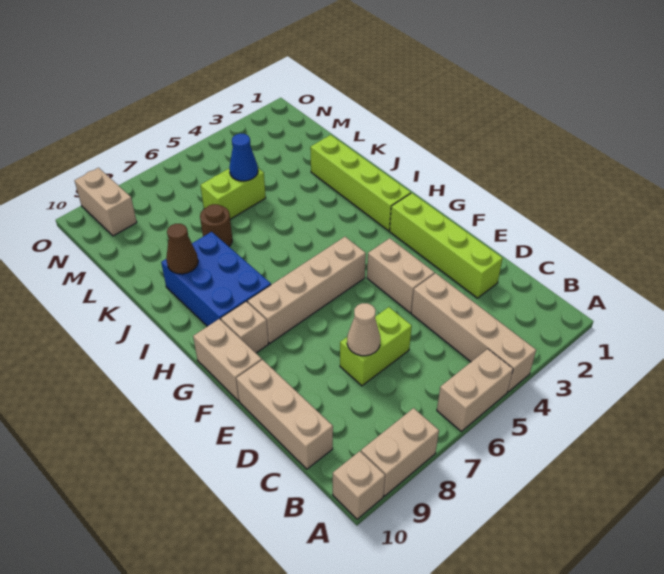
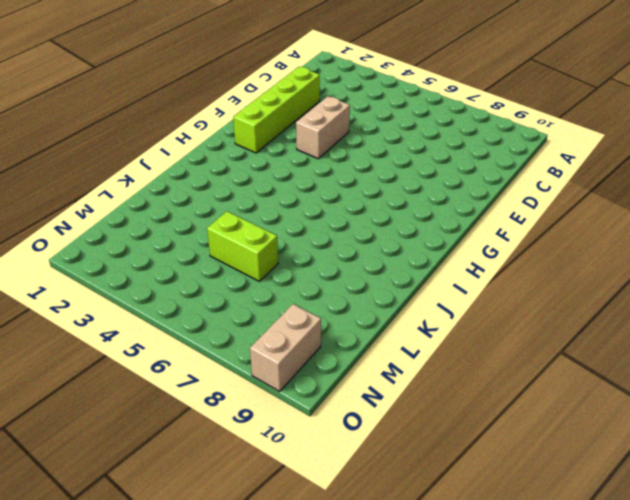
none -> tan 1x4 brick [411,273,536,392]
none -> tan 1x2 brick [437,349,513,431]
none -> tan 1x2 brick [361,408,439,496]

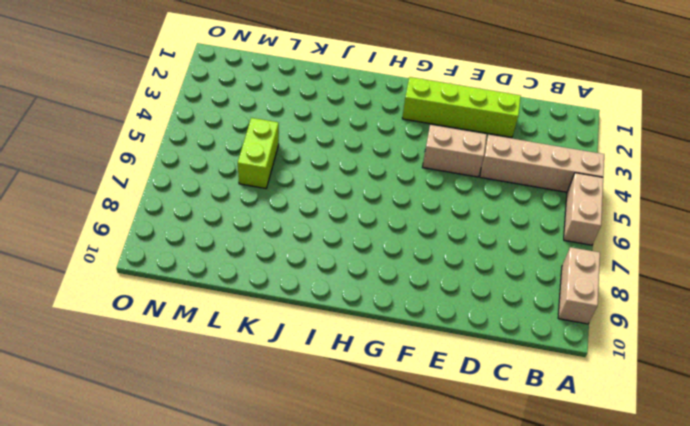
none -> tan 1x1 brick [333,451,385,519]
none -> tan 1x3 brick [236,360,333,469]
none -> lime 1x2 brick [340,307,412,386]

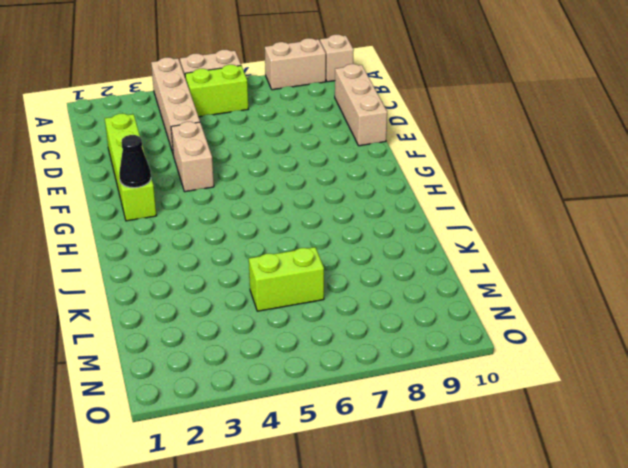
lime 1x2 brick [185,65,248,117] -> lime 1x2 brick moved to [340,307,412,386]
black 1x1 cone [119,135,151,188] -> none
none -> tan 1x2 brick [193,319,262,401]
none -> tan 1x4 brick [247,237,366,343]
none -> tan 1x1 brick [221,302,268,353]

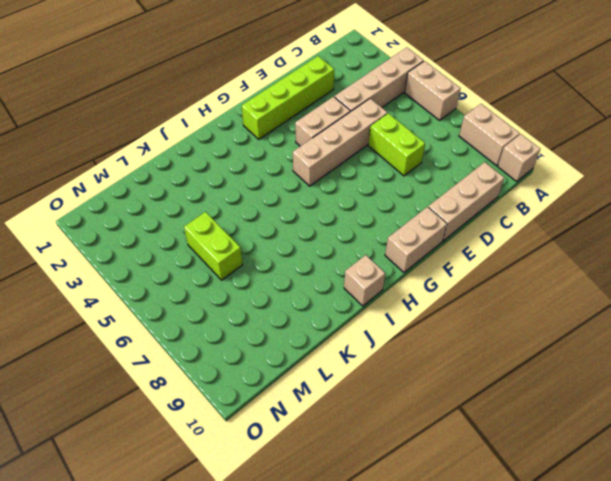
tan 1x4 brick [293,98,387,186] -> tan 1x4 brick turned to [247,237,366,343]
tan 1x1 brick [344,255,385,306] -> tan 1x1 brick moved to [221,302,268,353]
none -> lime 1x4 brick [310,135,411,231]
none -> blue 2x3 brick [161,232,271,326]
none -> brown 1x1 round brick [200,204,232,246]

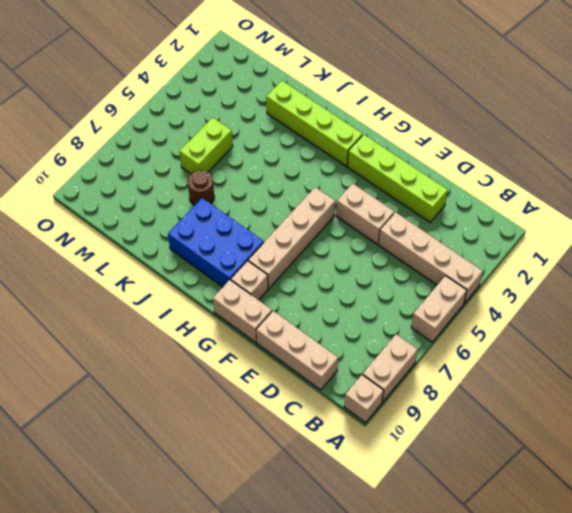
none -> lime 1x2 brick [340,307,412,386]
none -> tan 1x2 brick [75,168,137,236]
none -> tan 1x1 cone [347,303,380,356]

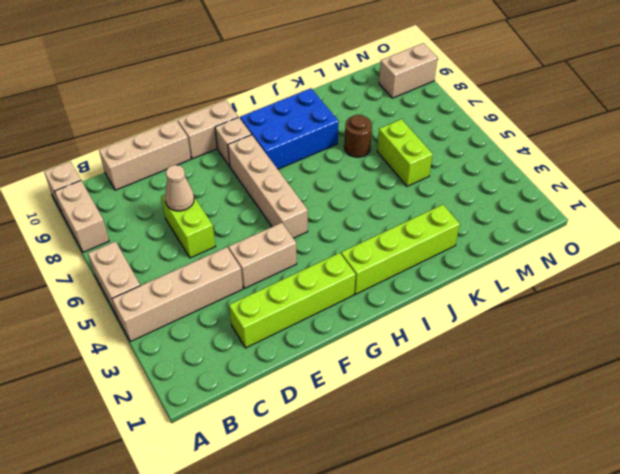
none -> brown 1x1 cone [166,224,198,274]
none -> blue 1x1 cone [229,134,258,181]

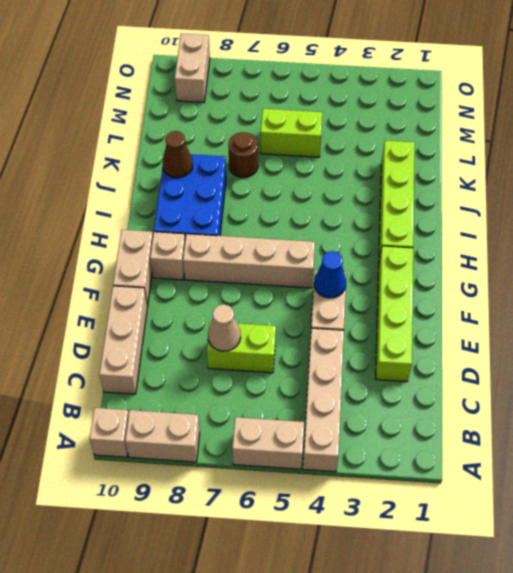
blue 1x1 cone [314,251,346,298] -> blue 1x1 cone moved to [229,134,258,181]

